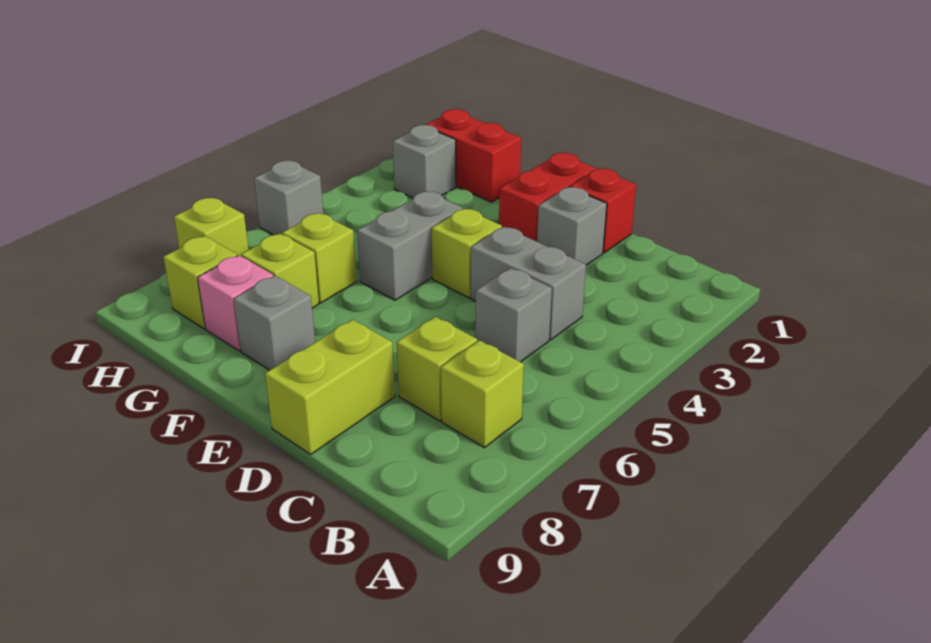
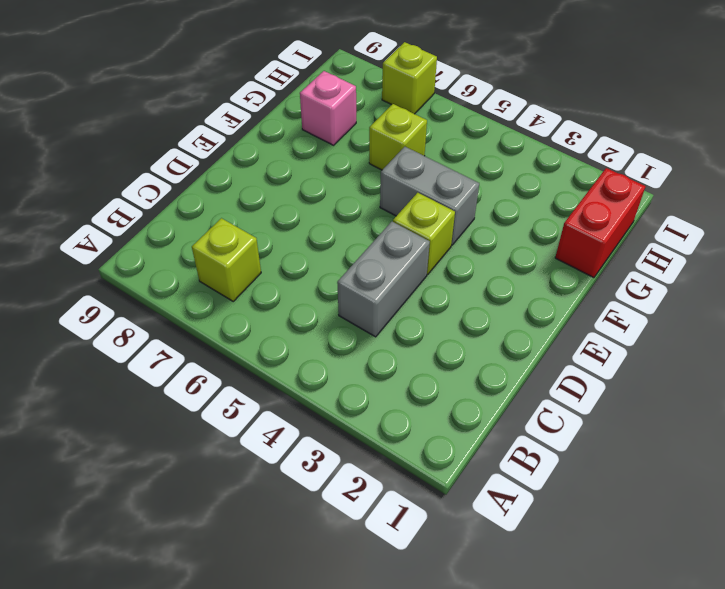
none -> grey 1x1 brick [476,268,552,362]
none -> lime 1x1 brick [397,317,477,421]
none -> red 1x1 brick [570,169,636,253]

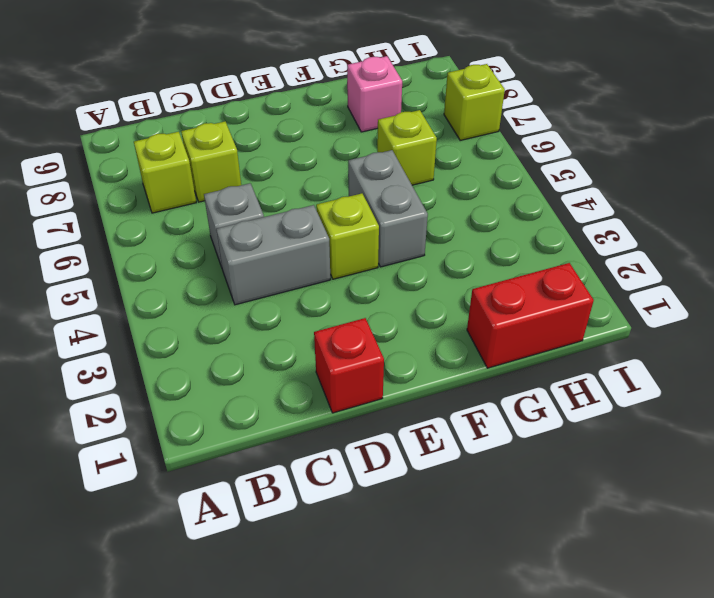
none -> grey 1x1 brick [537,187,607,265]
none -> lime 1x2 brick [265,320,395,454]
none -> red 1x2 brick [499,153,596,242]

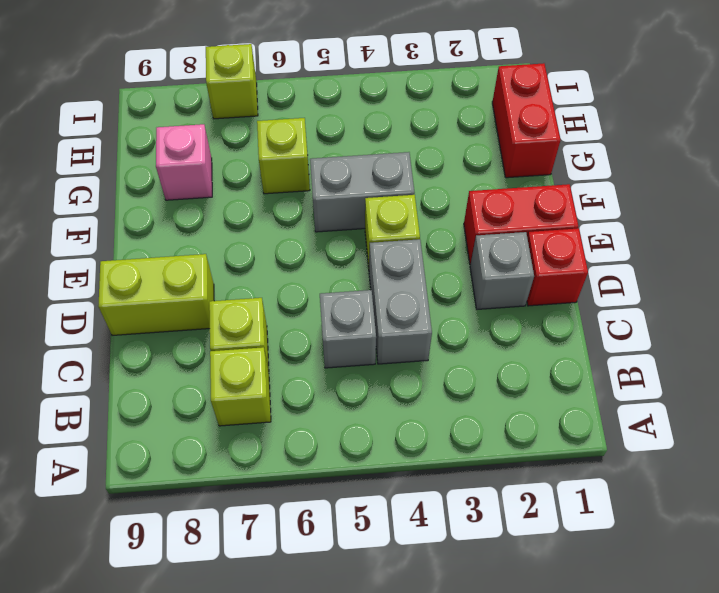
none -> grey 1x1 brick [234,276,315,370]
none -> lime 1x1 brick [241,234,319,308]
none -> grey 1x1 brick [393,125,456,198]

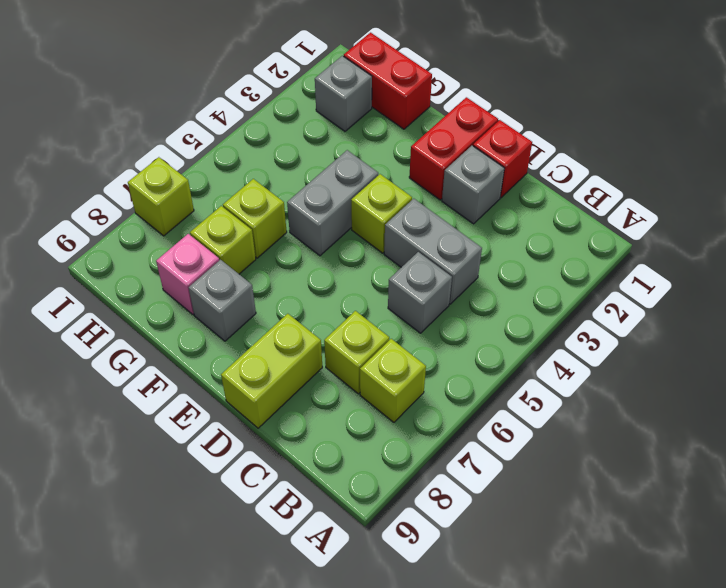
none -> lime 1x1 brick [163,236,237,329]
none -> grey 1x1 brick [254,161,323,235]

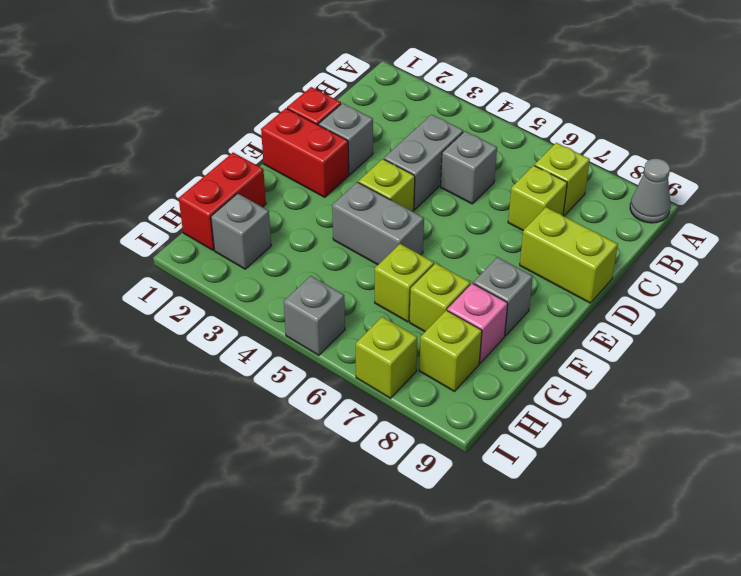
grey 1x1 cone [630,159,670,223] -> none

